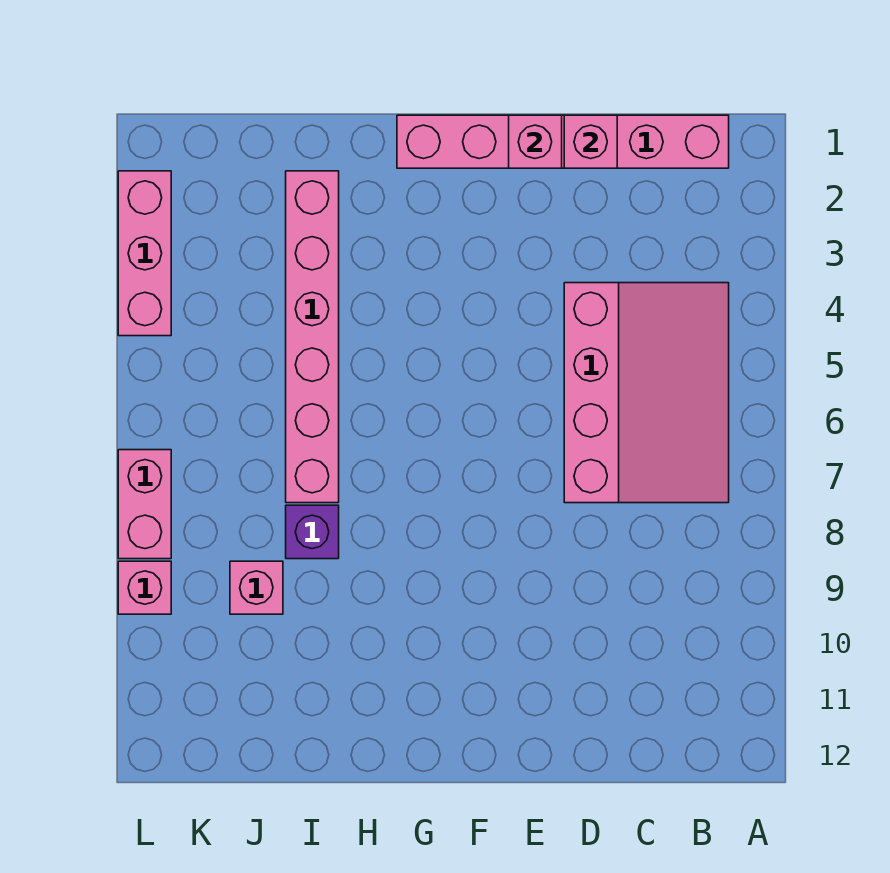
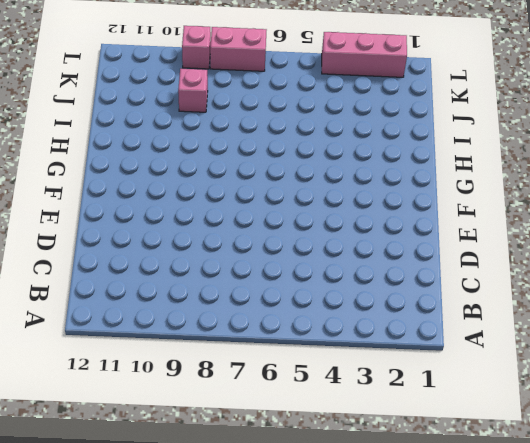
none -> pink 1x6 brick [397,115,729,168]
none -> pink 3x4 slope [564,283,729,503]

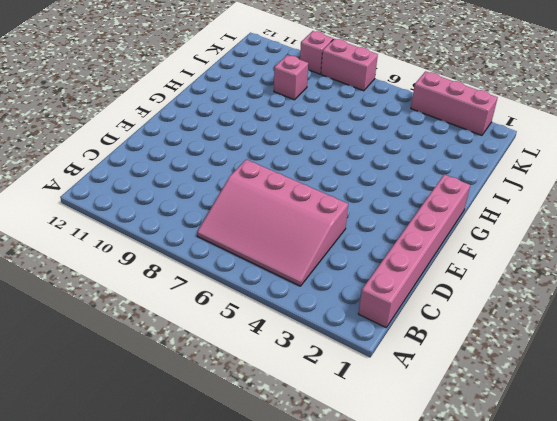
none -> pink 1x6 brick [286,171,339,503]
none -> purple 1x1 brick [286,505,339,559]

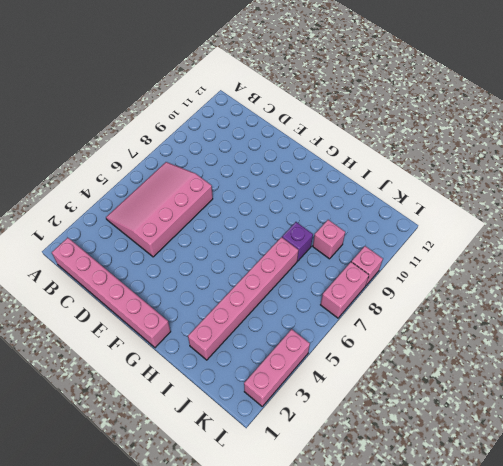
none -> pink 1x1 brick [564,115,617,168]
none -> pink 1x1 brick [509,115,562,168]

